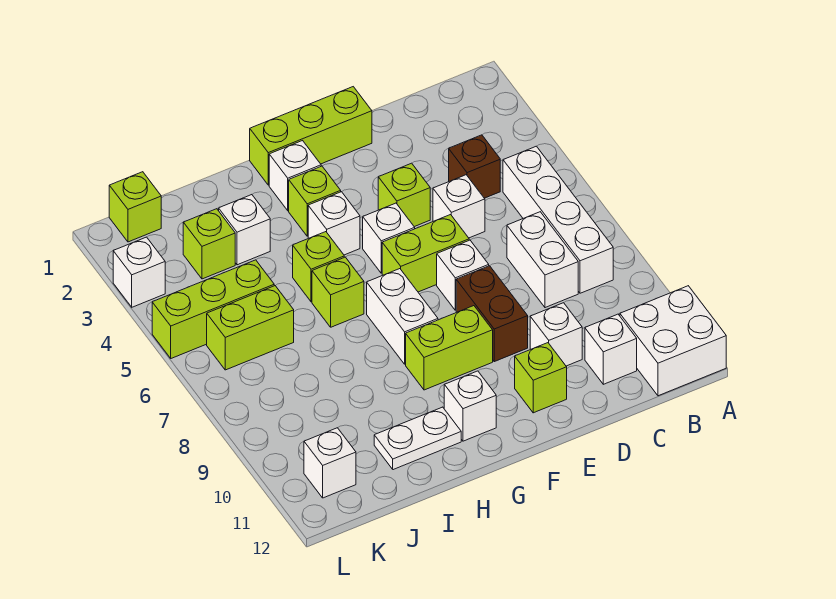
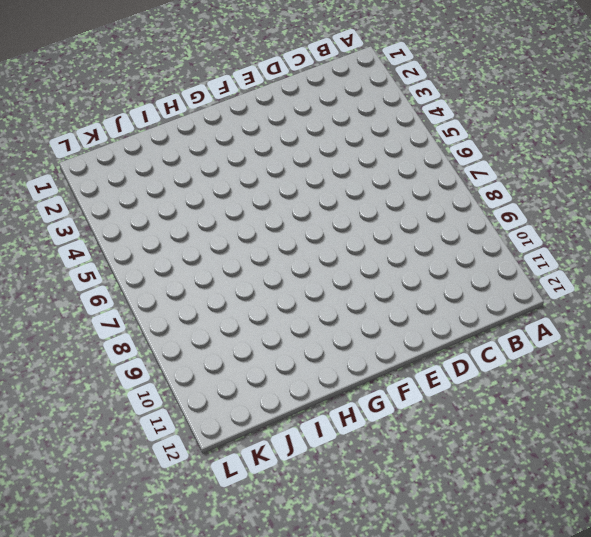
none -> white 2x2 brick [620,286,726,396]
none -> white 1x4 brick [503,146,613,293]
none -> brown 1x1 brick [449,135,500,198]
none -> white 1x2 brick [507,212,578,308]

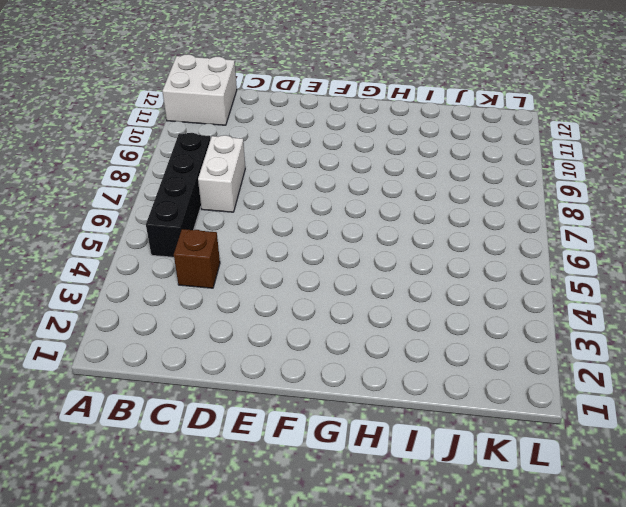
black 1x4 brick [146,133,210,257] -> white 1x4 brick [503,146,613,293]
none -> white 1x1 brick [585,314,637,384]
none -> white 1x1 brick [433,175,485,238]
none -> white 1x1 brick [530,303,582,366]
none -> lime 1x3 brick [250,87,372,185]

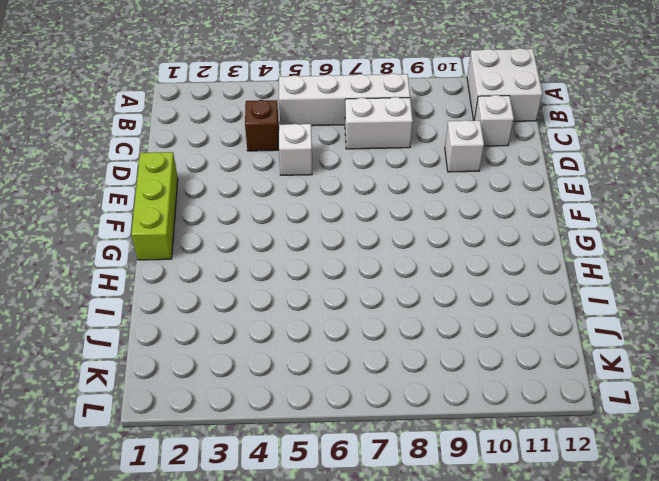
none -> lime 1x1 brick [378,163,430,227]
none -> lime 1x2 brick [382,215,469,292]
none -> white 1x1 brick [437,240,489,310]
none -> brown 1x2 brick [456,266,528,362]

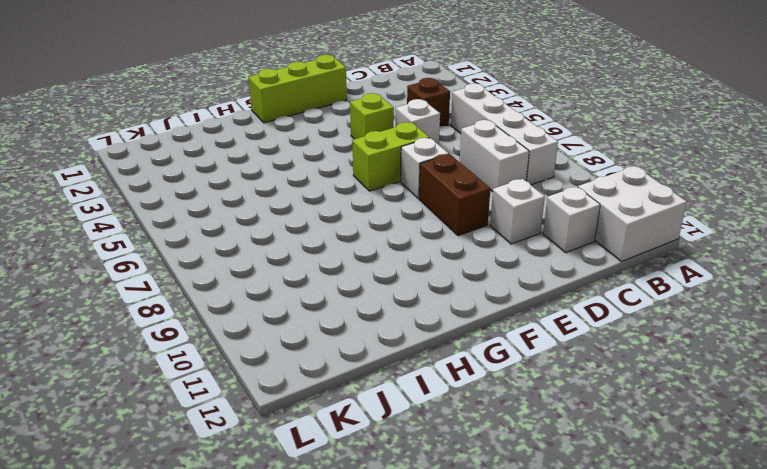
none -> lime 1x1 brick [515,343,567,413]
none -> white 1x1 brick [363,203,415,273]
none -> lime 1x2 brick [406,306,493,390]
none -> white 1x1 brick [269,141,321,211]

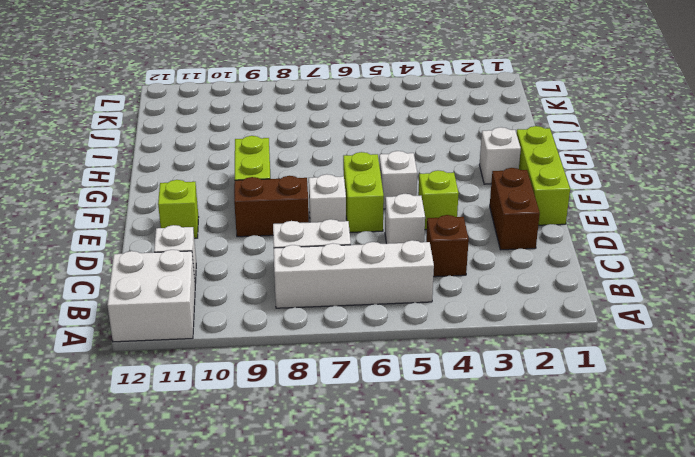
brown 1x2 brick [490,168,540,250] -> none
none -> white 1x1 brick [530,303,582,366]
none -> lime 1x1 brick [289,166,341,236]
none -> white 1x1 brick [308,192,360,255]
none -> white 1x2 brick [367,269,438,364]

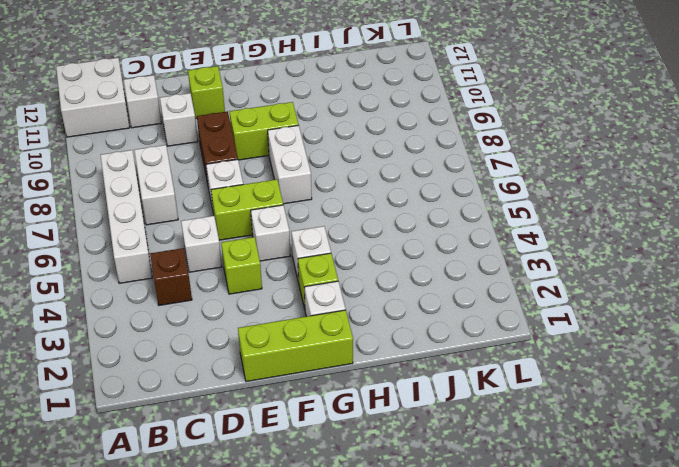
none -> white 1x1 brick [444,371,496,441]
none -> lime 1x1 brick [293,232,344,302]
none -> lime 1x1 brick [312,257,364,327]
none -> white 1x2 plate [374,407,461,470]

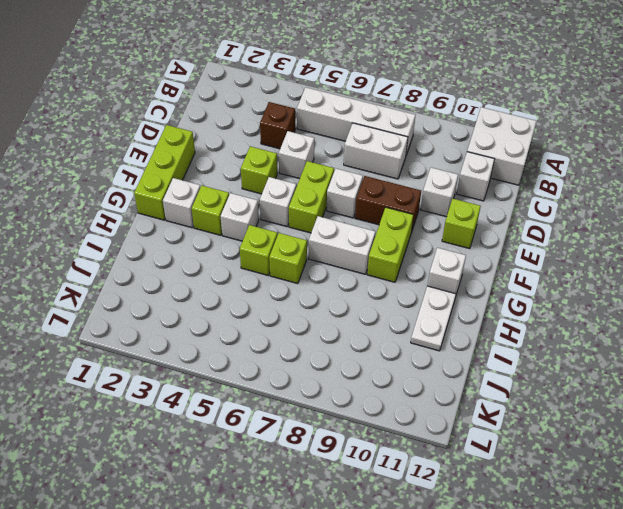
none -> white 1x1 brick [219,195,270,265]
none -> lime 1x1 brick [183,209,235,279]
none -> lime 1x3 brick [152,260,274,358]
none -> lime 1x2 brick [207,286,294,370]

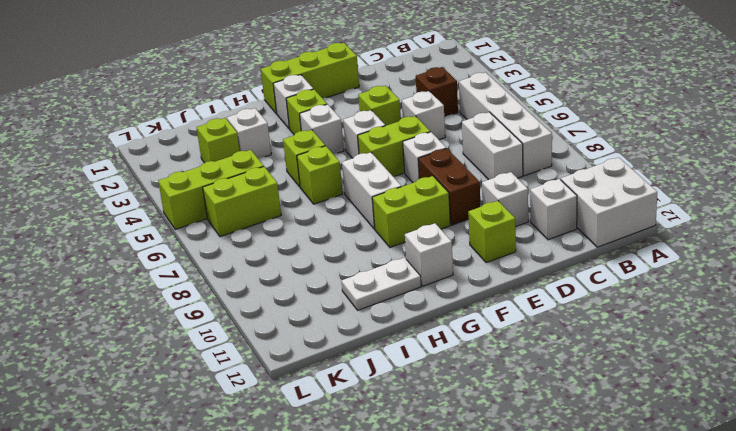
none -> lime 1x1 brick [109,172,161,242]
none -> white 1x1 brick [304,428,356,498]
none -> white 1x1 brick [113,237,165,307]

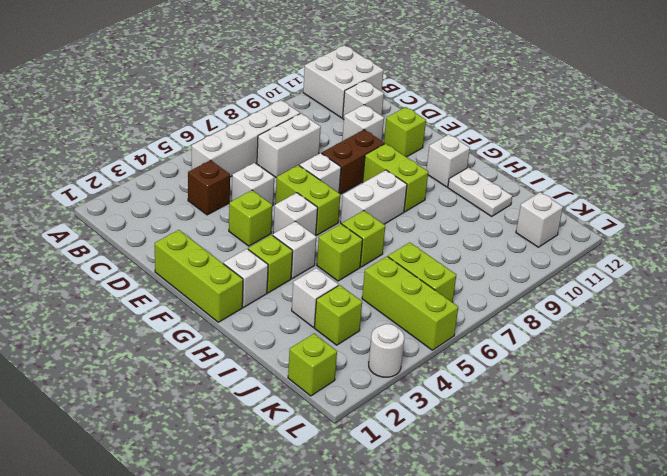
white 1x1 round brick [369,324,404,377] -> white 1x1 brick [113,237,165,307]

